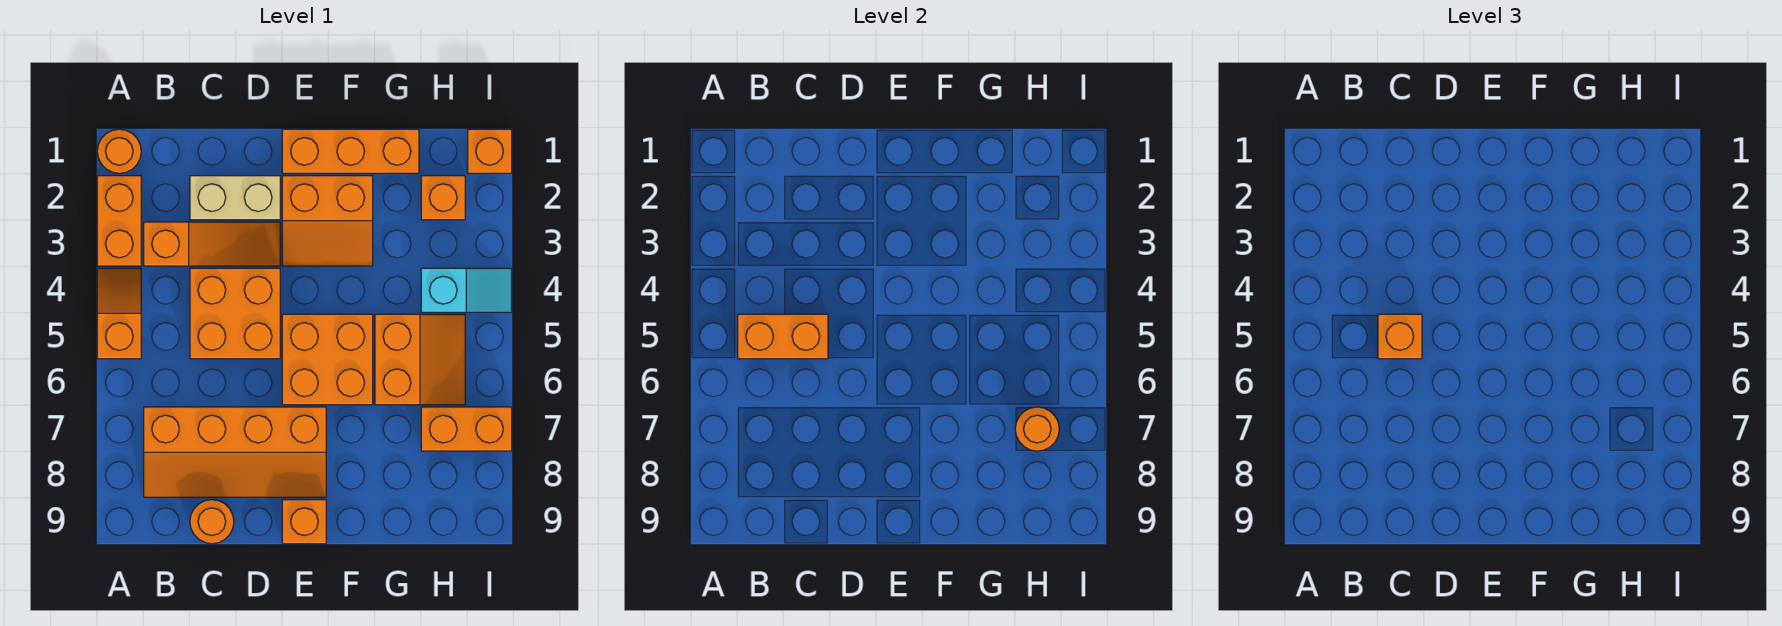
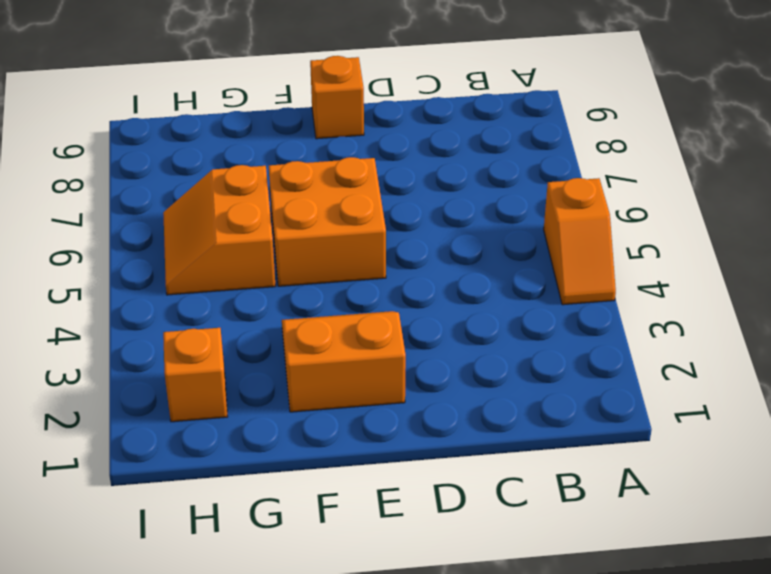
none -> orange 1x1 round brick [97,129,141,173]
none -> orange 1x2 brick [97,176,141,266]
none -> orange 1x3 slope [144,222,280,266]

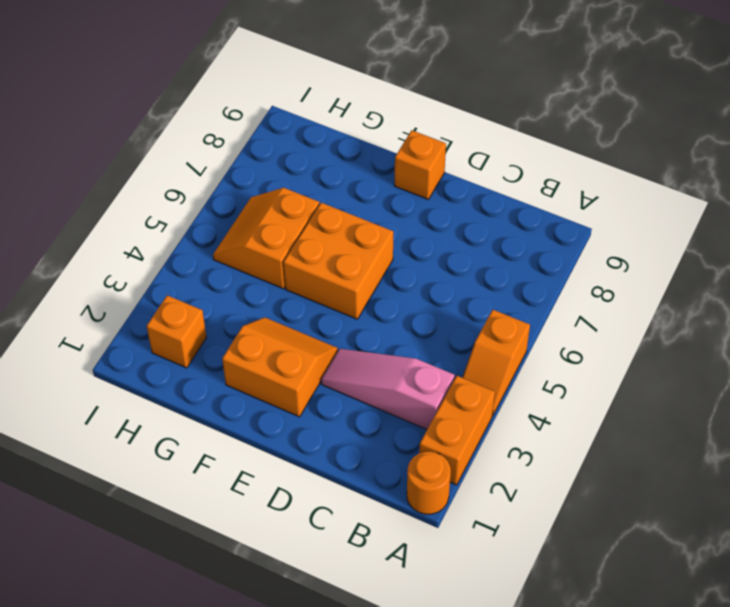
pink 1x3 slope [321,349,455,429] -> orange 1x3 slope [144,222,280,266]
none -> orange 2x4 slope [144,407,326,497]
none -> tan 1x2 brick [190,176,280,220]
none -> orange 2x2 brick [190,268,280,359]

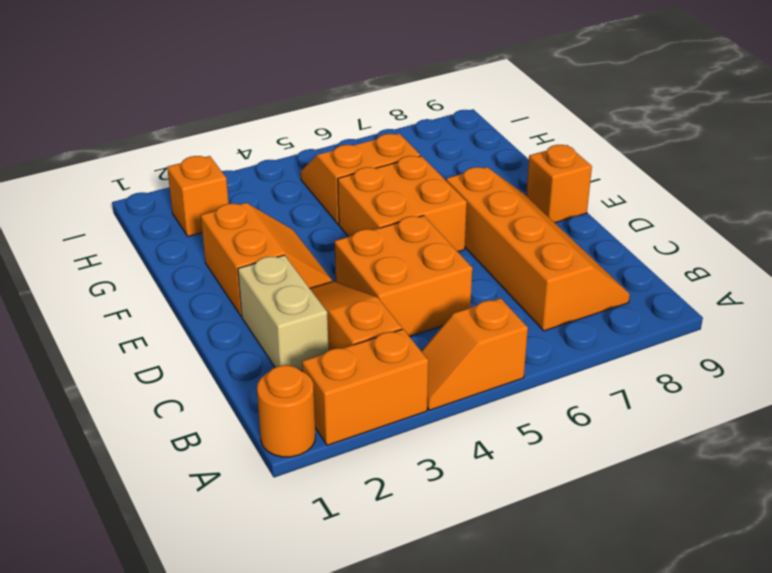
none -> orange 1x1 round brick [190,500,234,544]
none -> orange 1x3 brick [282,129,419,173]
none -> cyan 1x2 slope [421,268,512,312]

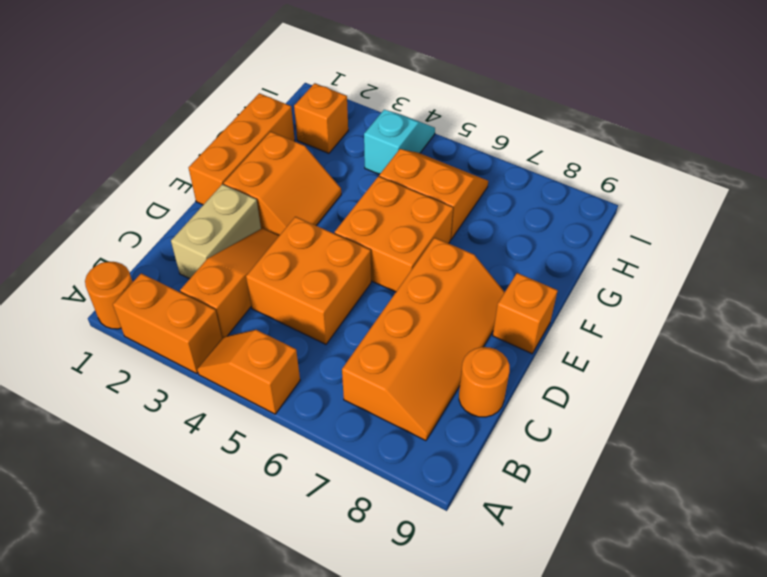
none -> orange 1x2 brick [421,407,512,451]
none -> orange 1x1 brick [468,129,512,173]
none -> orange 1x2 brick [738,314,828,359]

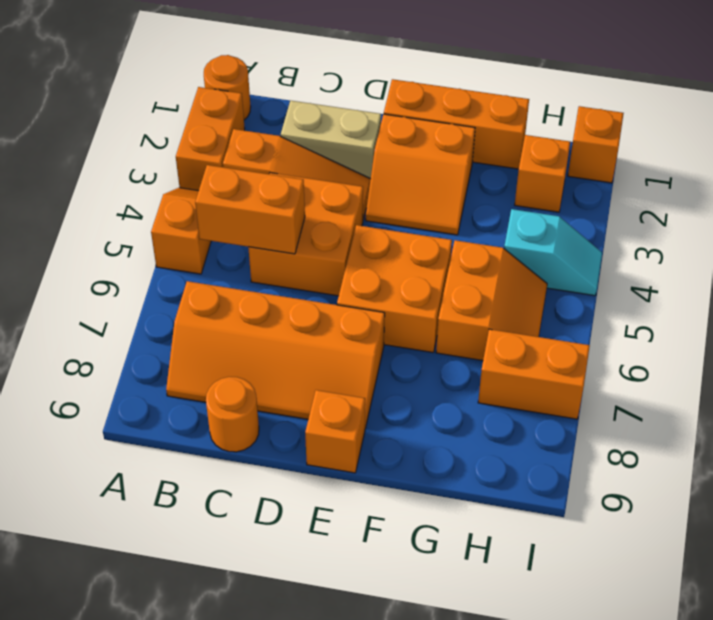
none -> orange 1x1 round brick [1015,407,1059,451]
none -> orange 1x1 brick [1378,314,1422,359]

